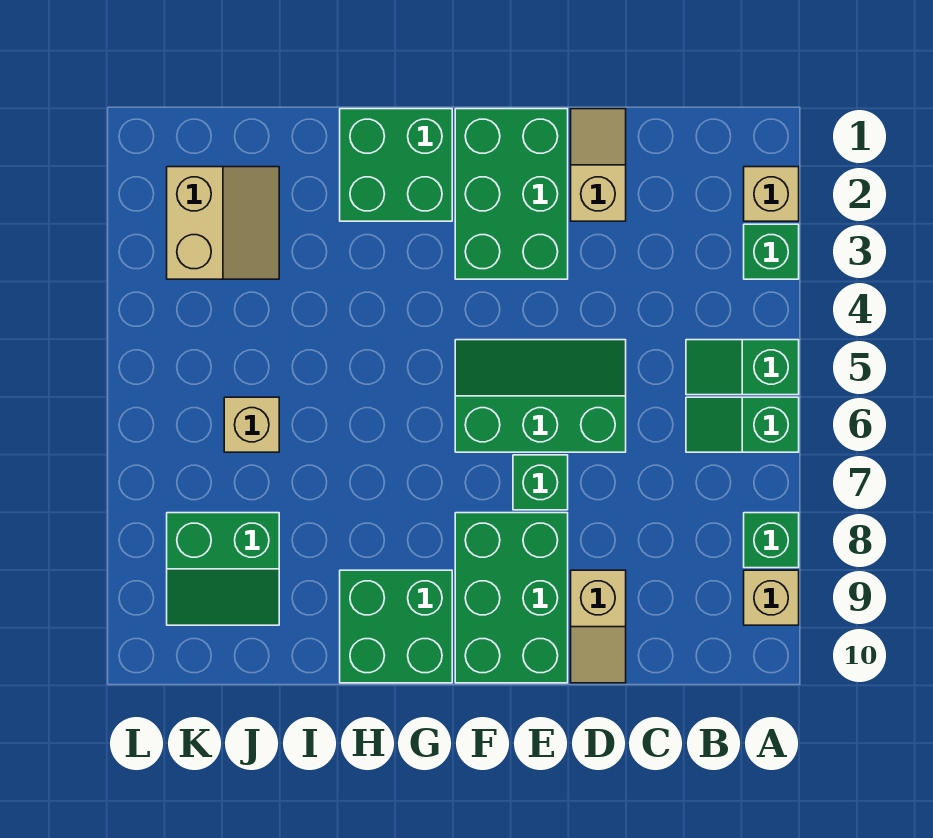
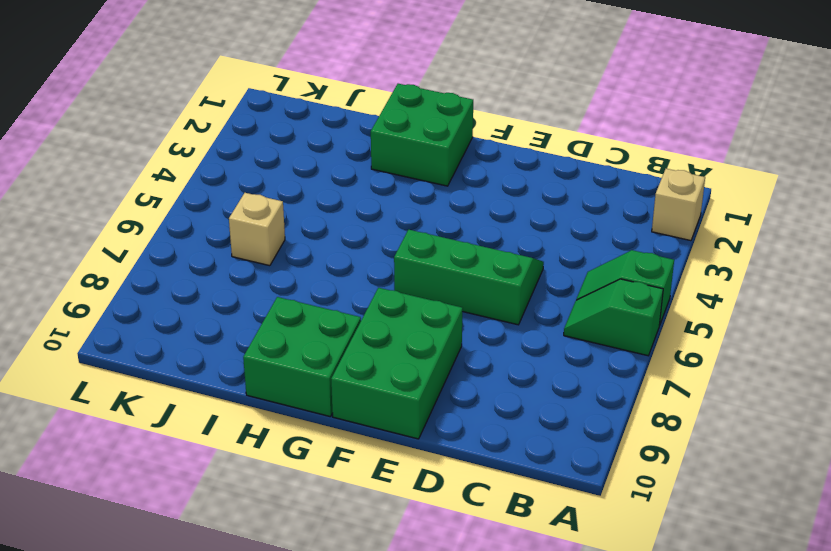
none -> green 1x1 brick [744,224,799,279]
none -> green 1x1 brick [744,513,799,568]
none -> tan 1x1 brick [744,570,799,625]

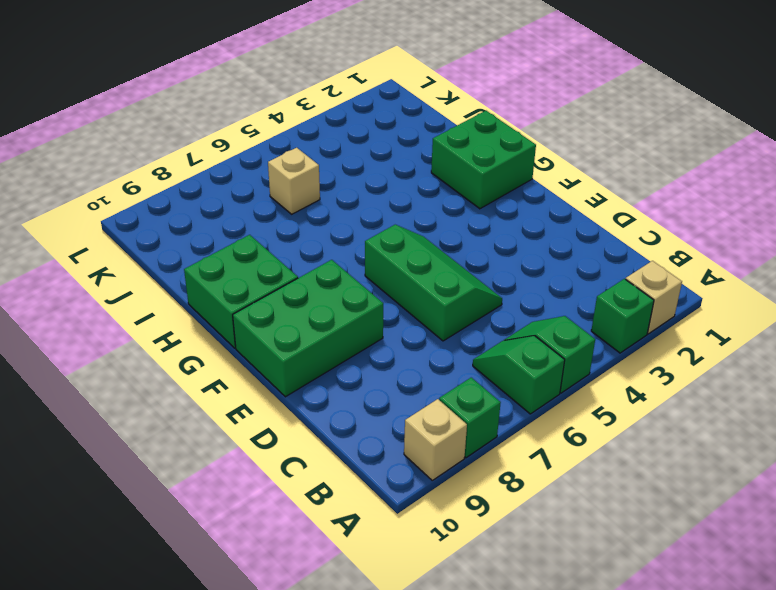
none -> tan 1x2 slope [571,109,626,221]
none -> tan 1x2 slope [571,570,626,683]
none -> green 2x3 brick [455,109,568,279]

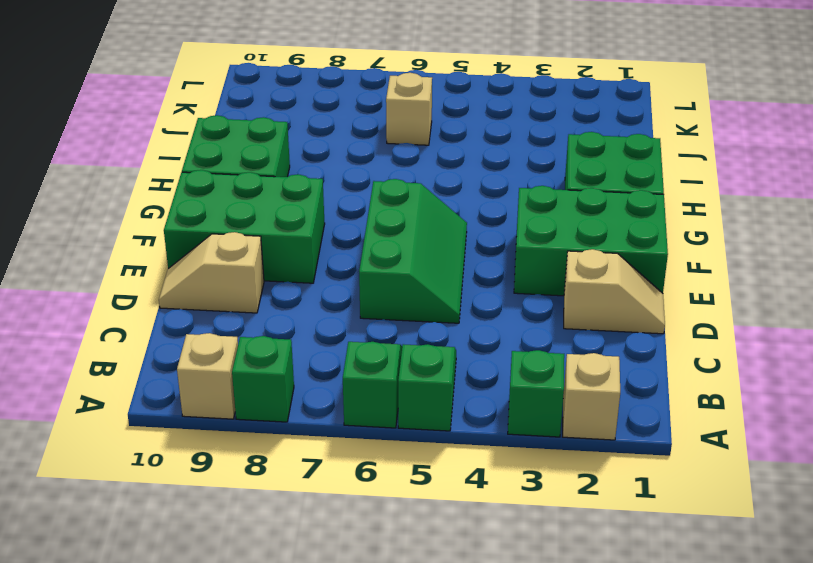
none -> green 1x1 brick [513,455,568,510]
none -> tan 2x2 slope [167,167,279,279]
none -> green 2x2 slope [167,513,279,625]

